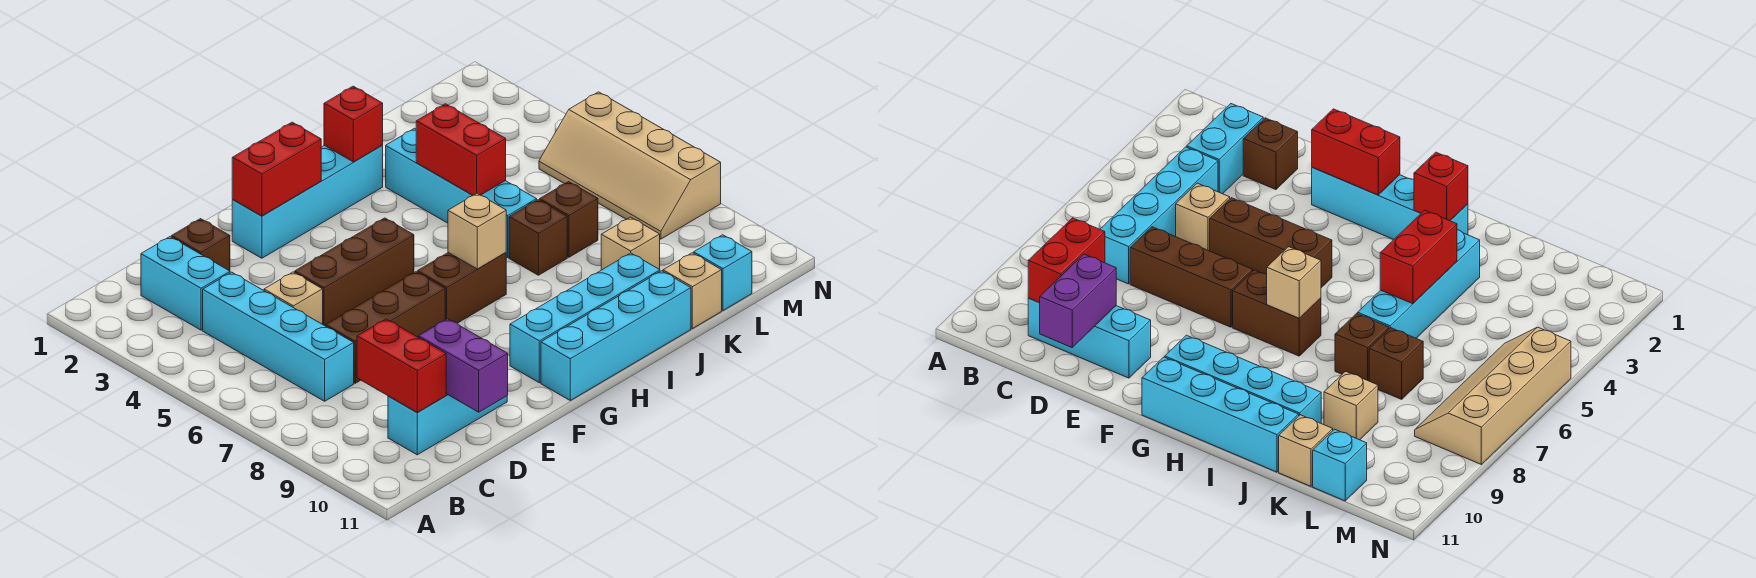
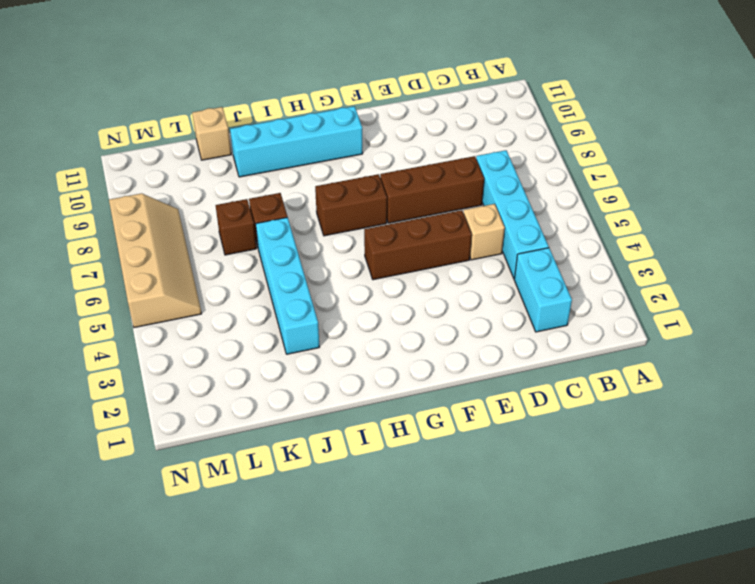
none -> cyan 1x3 brick [388,394,507,455]
none -> brown 1x1 brick [171,219,230,271]
none -> cyan 1x4 brick [232,145,383,258]

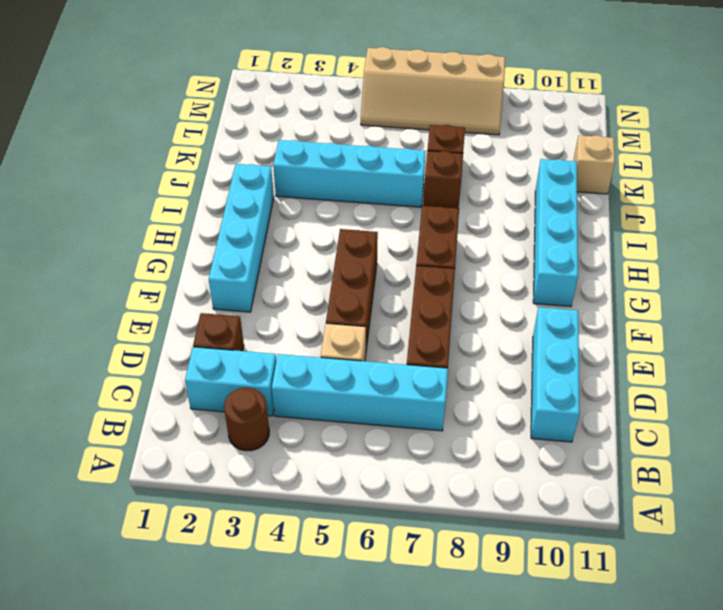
brown 1x1 round brick [224,388,269,451] -> none
none -> cyan 1x4 brick [541,271,691,400]
none -> tan 1x1 brick [601,217,660,270]
none -> cyan 1x1 brick [694,235,752,310]

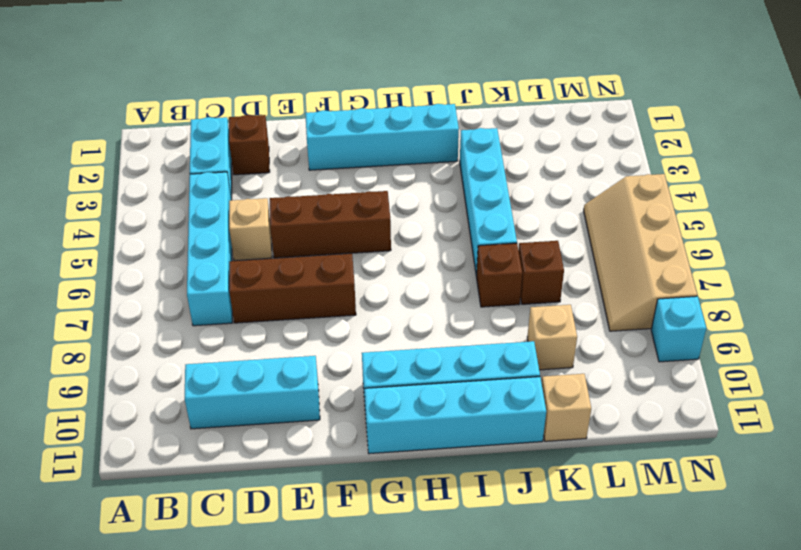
cyan 1x1 brick [651,296,706,362] -> cyan 1x1 brick moved to [694,235,752,310]
none -> brown 1x2 brick [417,253,506,323]
none -> red 1x2 brick [357,319,446,413]
none -> purple 1x2 brick [418,319,508,412]

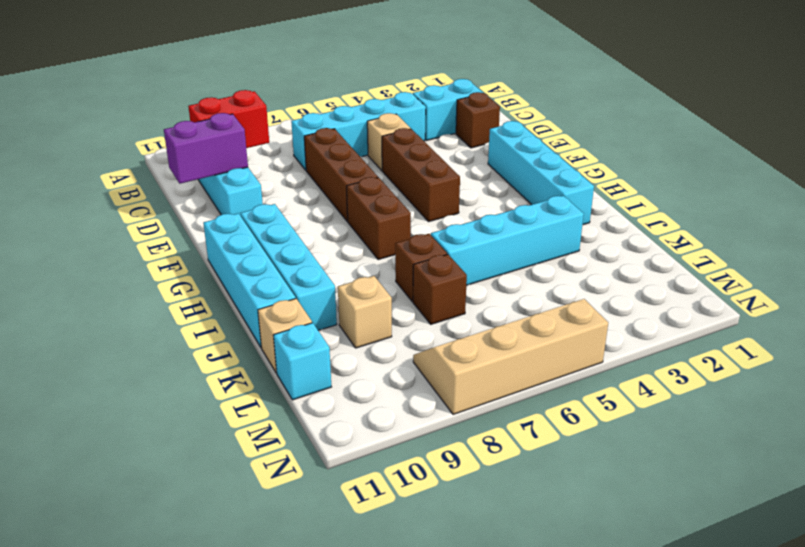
none -> red 1x2 brick [232,122,321,216]
none -> tan 1x1 brick [448,193,506,269]
none -> red 1x1 brick [324,86,383,162]

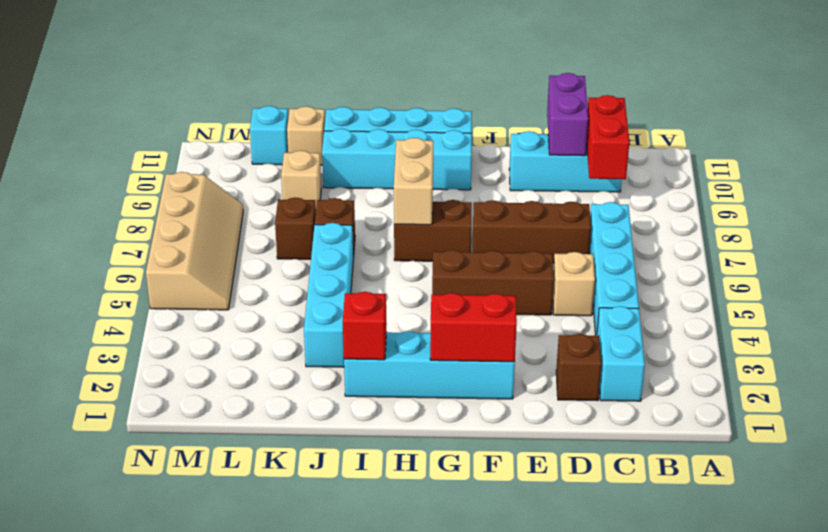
tan 1x2 brick [394,138,433,225] -> tan 1x1 brick [448,193,506,269]
none -> red 1x2 brick [416,104,506,195]

